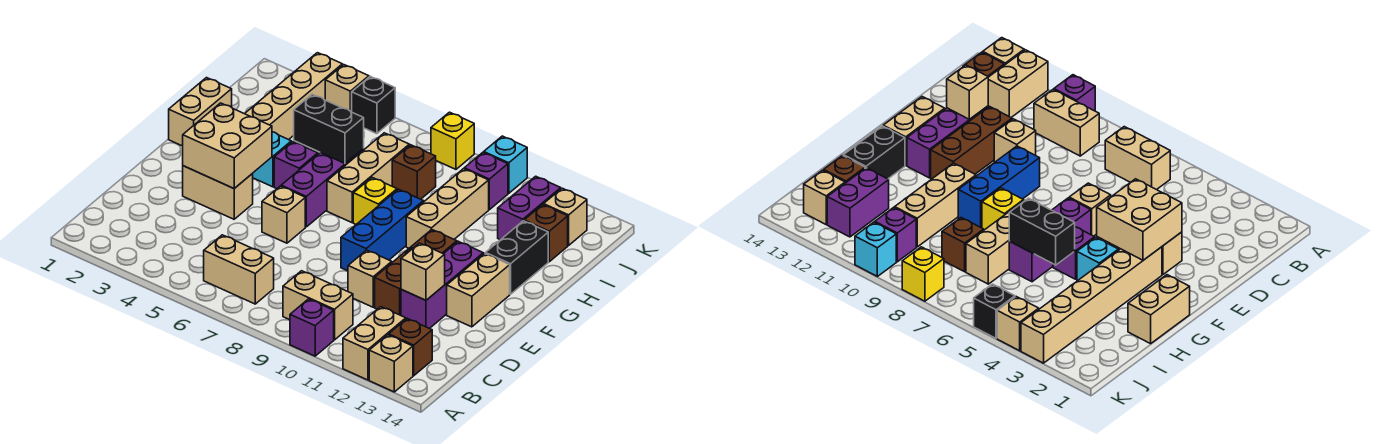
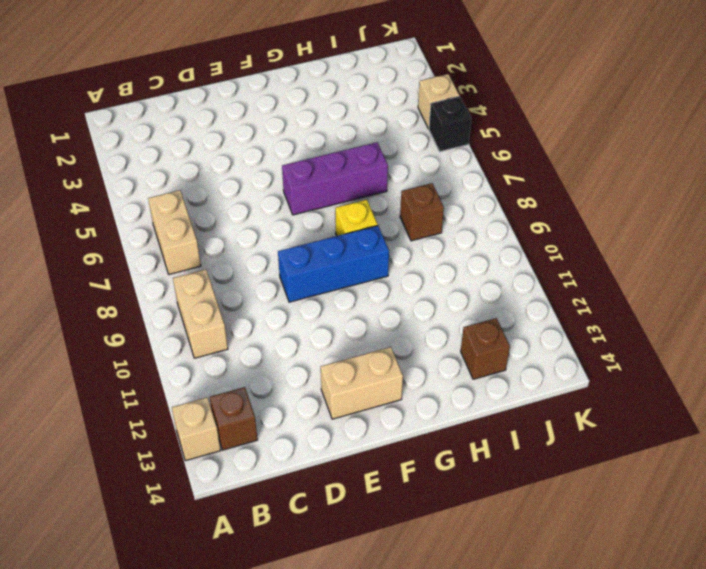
none -> purple 1x1 brick [290,299,334,356]
none -> tan 1x2 brick [343,307,406,380]
none -> tan 1x1 brick [348,250,392,307]
none -> brown 1x3 brick [375,230,457,315]

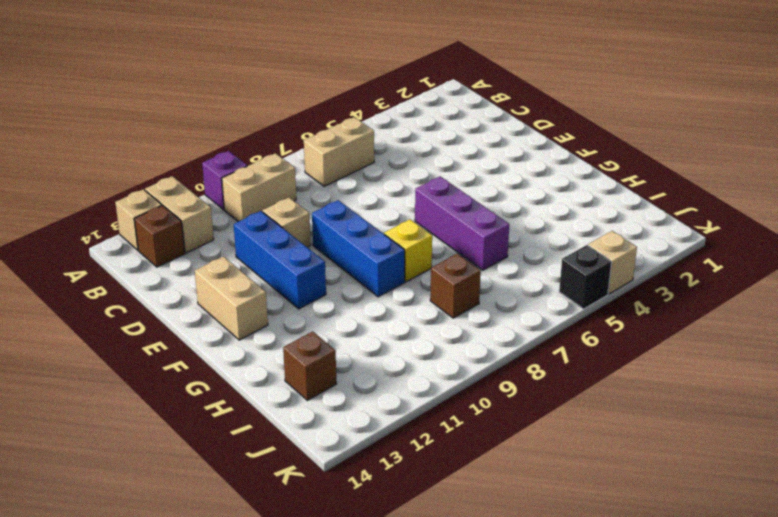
blue 1x3 brick [234,211,326,309] -> brown 1x3 brick [375,230,457,315]
none -> purple 1x3 brick [401,241,483,329]
none -> tan 1x2 brick [183,166,253,219]
none -> tan 1x1 brick [262,186,305,243]
none -> tan 1x6 brick [245,53,342,140]

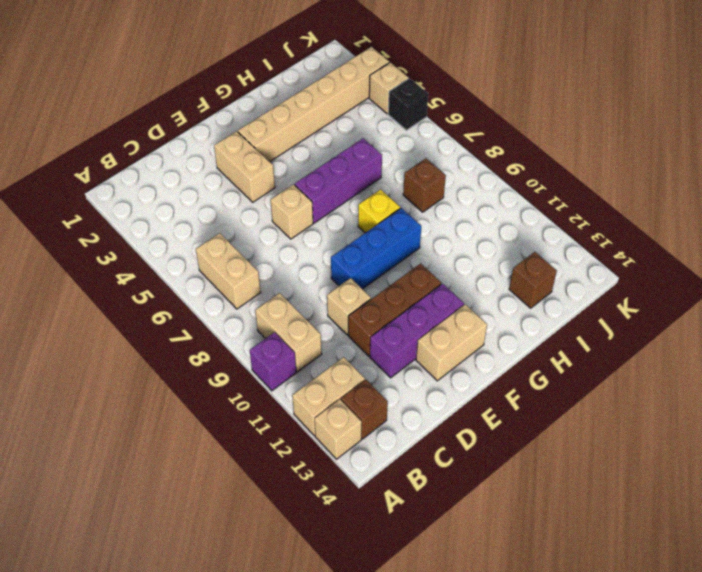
none -> tan 1x2 brick [169,78,232,146]
none -> cyan 1x1 brick [252,132,291,187]
none -> purple 1x1 brick [274,142,318,189]
none -> tan 1x3 brick [327,133,409,223]

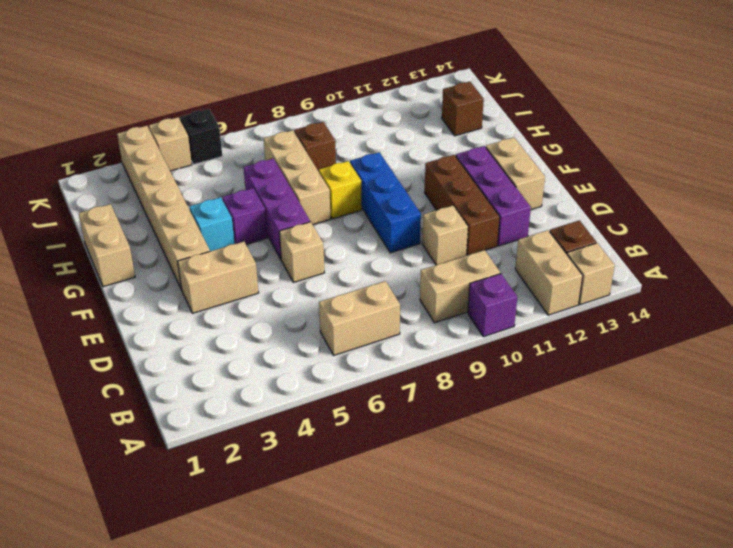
none -> tan 1x3 brick [406,169,489,248]
none -> black 1x2 brick [485,221,548,294]
none -> purple 1x2 brick [498,176,561,240]
none -> purple 1x1 brick [464,152,508,210]

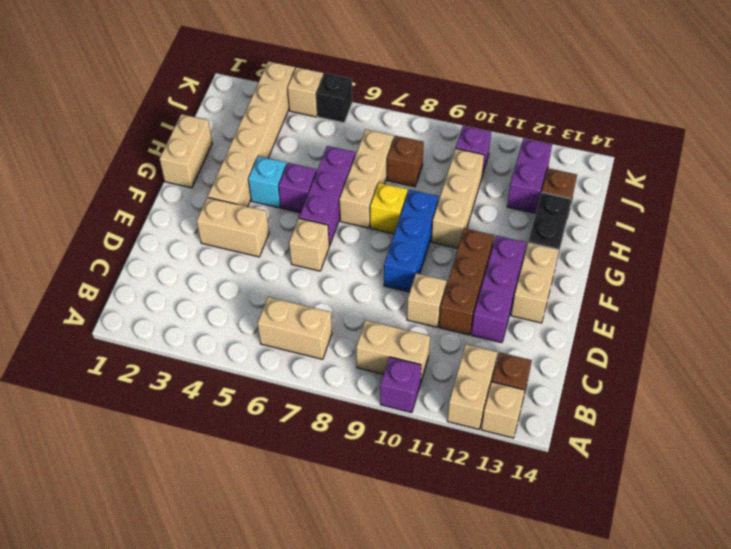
none -> tan 1x1 brick [544,188,587,245]
none -> yellow 1x1 brick [431,112,474,169]
none -> cyan 1x1 brick [484,136,527,193]
none -> tan 1x1 brick [401,243,445,300]

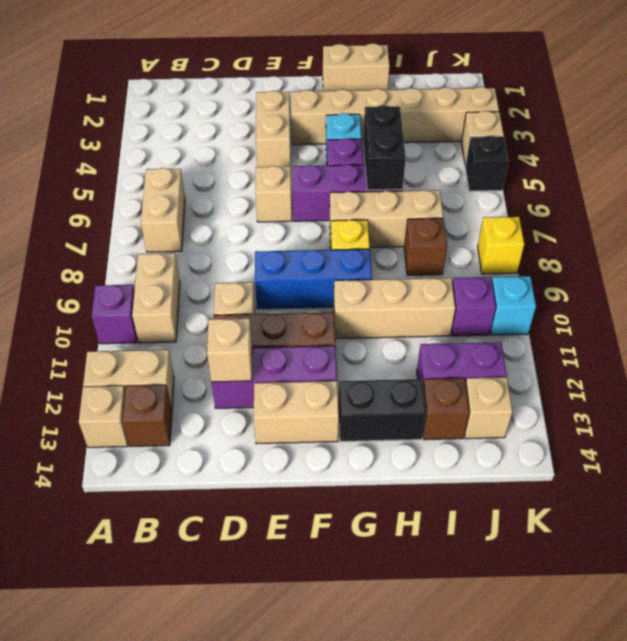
none -> tan 2x2 brick [183,103,272,188]

